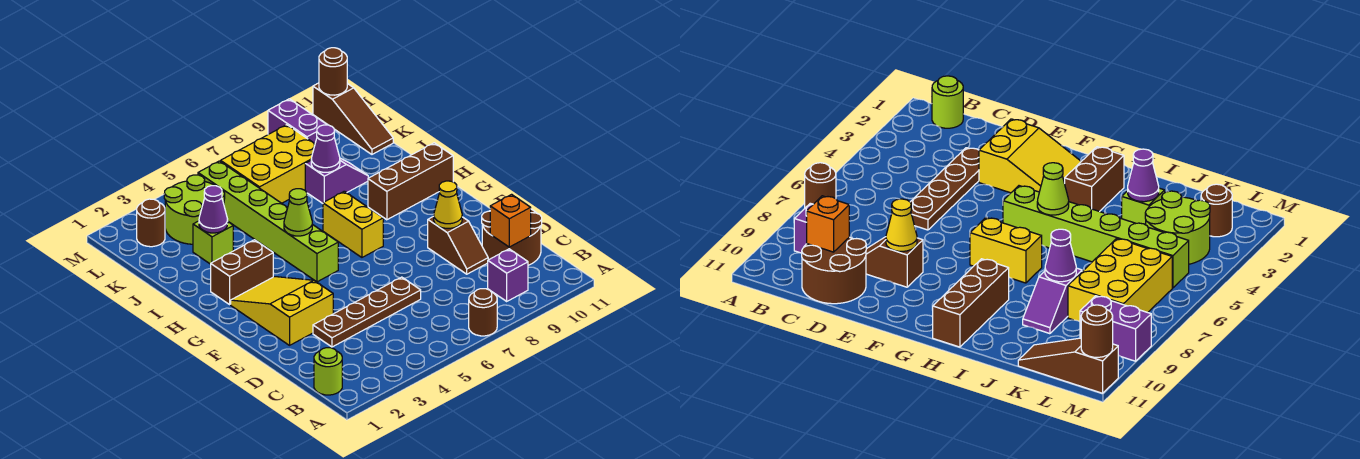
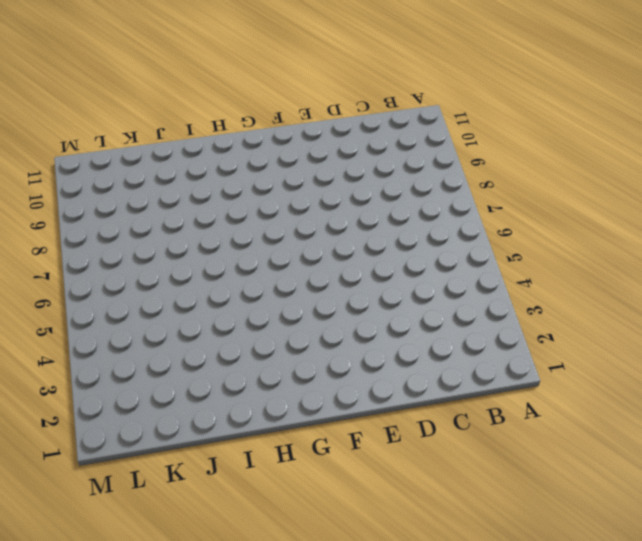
none -> brown 1x1 round brick [469,289,497,336]
none -> lime 1x1 round brick [314,348,342,395]
none -> purple 1x1 brick [488,249,528,301]

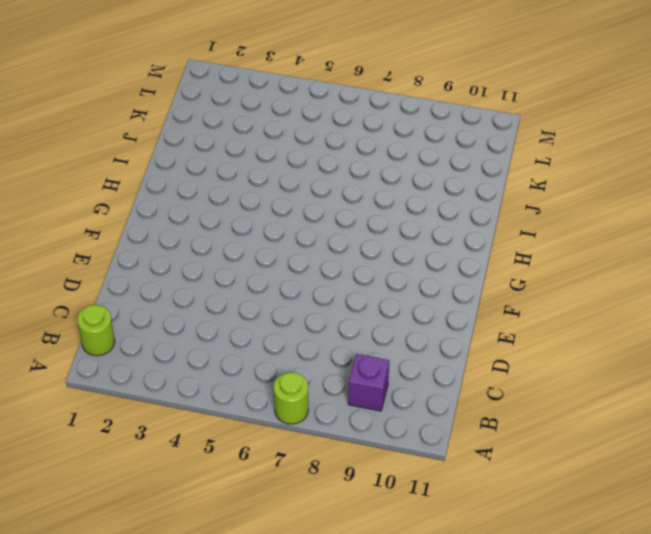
lime 1x1 round brick [274,372,308,424] -> brown 1x1 round brick [469,289,497,336]
none -> brown 2x2 round brick [482,209,542,265]
none -> brown 1x4 plate [313,277,421,347]
none -> brown 1x2 slope [428,216,488,274]

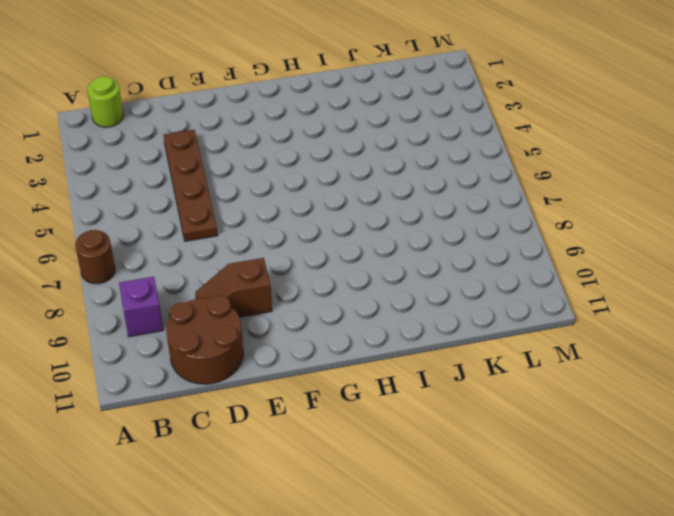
none -> yellow 2x3 slope [231,277,333,345]
none -> lime 1x6 brick [198,161,338,282]
none -> yellow 1x2 brick [323,191,383,257]

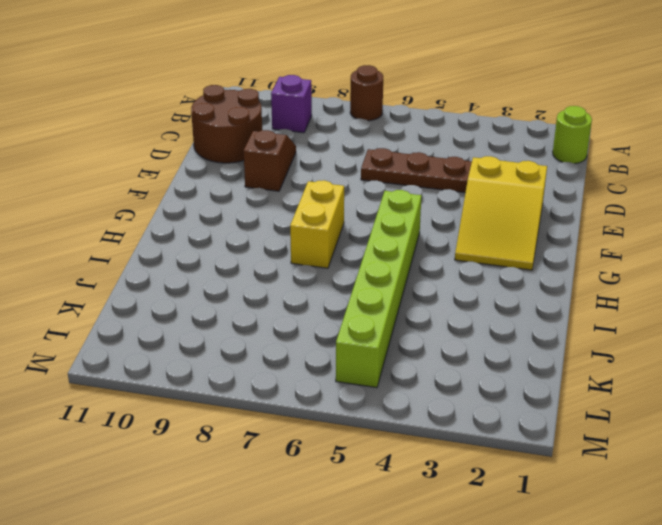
none -> brown 1x2 brick [211,240,273,304]
none -> brown 1x3 brick [368,143,453,220]
none -> lime 1x1 brick [193,221,233,264]

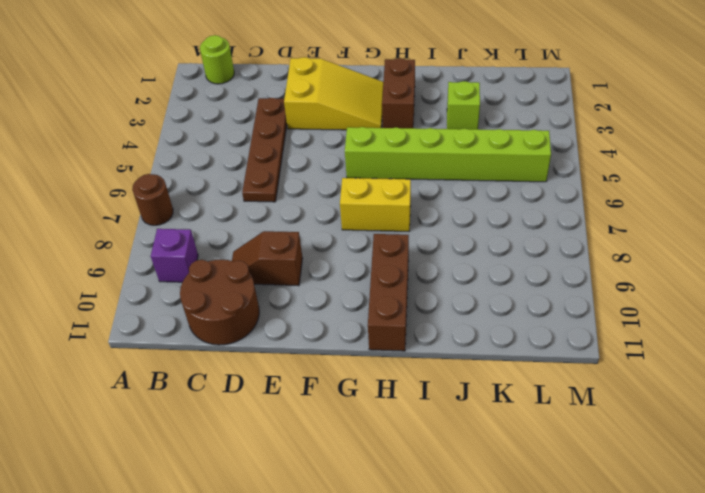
none -> purple 1x2 slope [305,158,368,203]
none -> lime 2x2 round brick [164,175,225,244]
none -> yellow 2x3 brick [221,125,315,203]

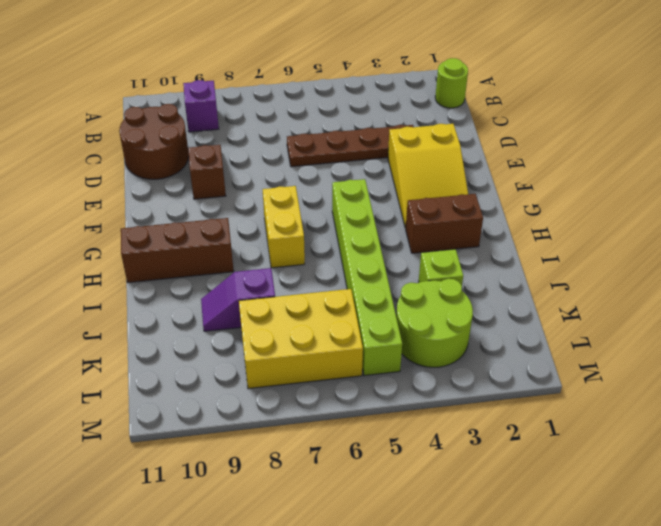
none -> brown 1x1 round brick [469,289,497,336]
none -> brown 1x3 slope [313,83,393,154]
none -> brown 1x1 round brick [137,199,165,247]

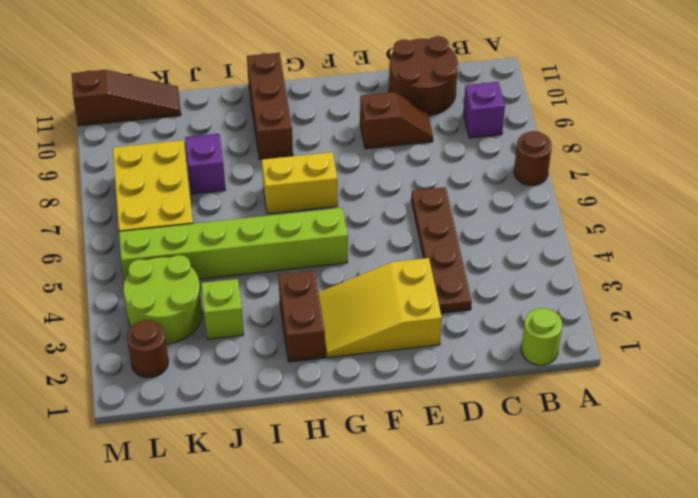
none -> purple 1x2 brick [268,99,327,143]
none -> orange 1x1 brick [490,194,531,247]
none -> yellow 1x1 cone [434,181,462,228]

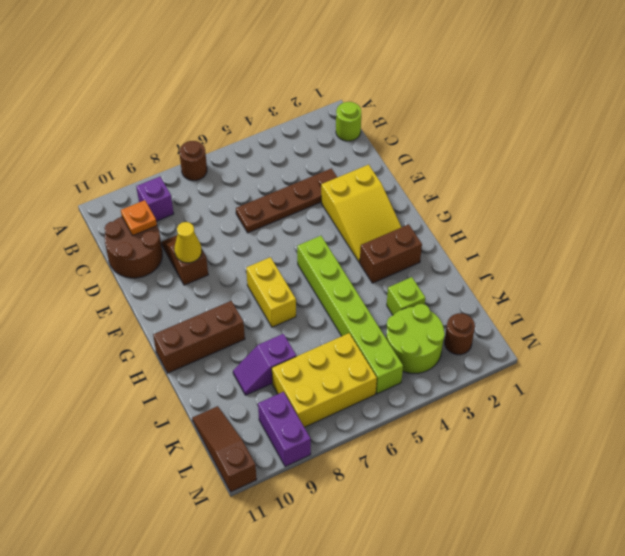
orange 1x1 plate [121,200,157,236] -> orange 1x1 brick [490,194,531,247]
none -> lime 1x1 cone [284,189,312,236]
none -> purple 1x1 cone [199,186,228,233]
none -> purple 1x1 cone [311,125,340,172]

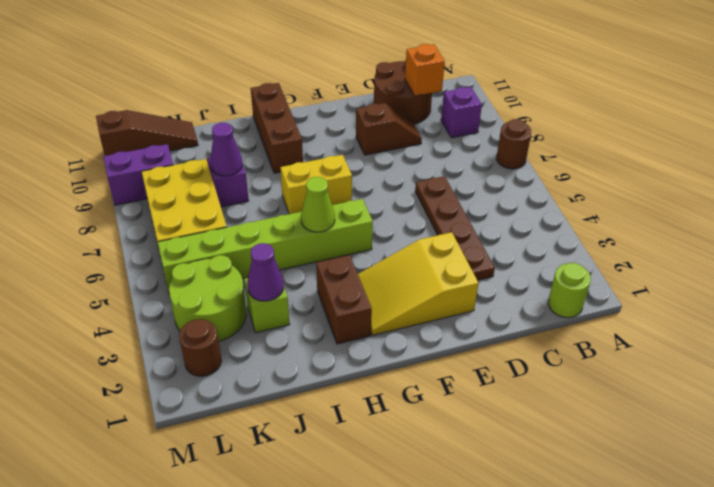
none -> yellow 1x1 cone [434,181,462,228]
none -> brown 1x1 round brick [319,48,347,95]

